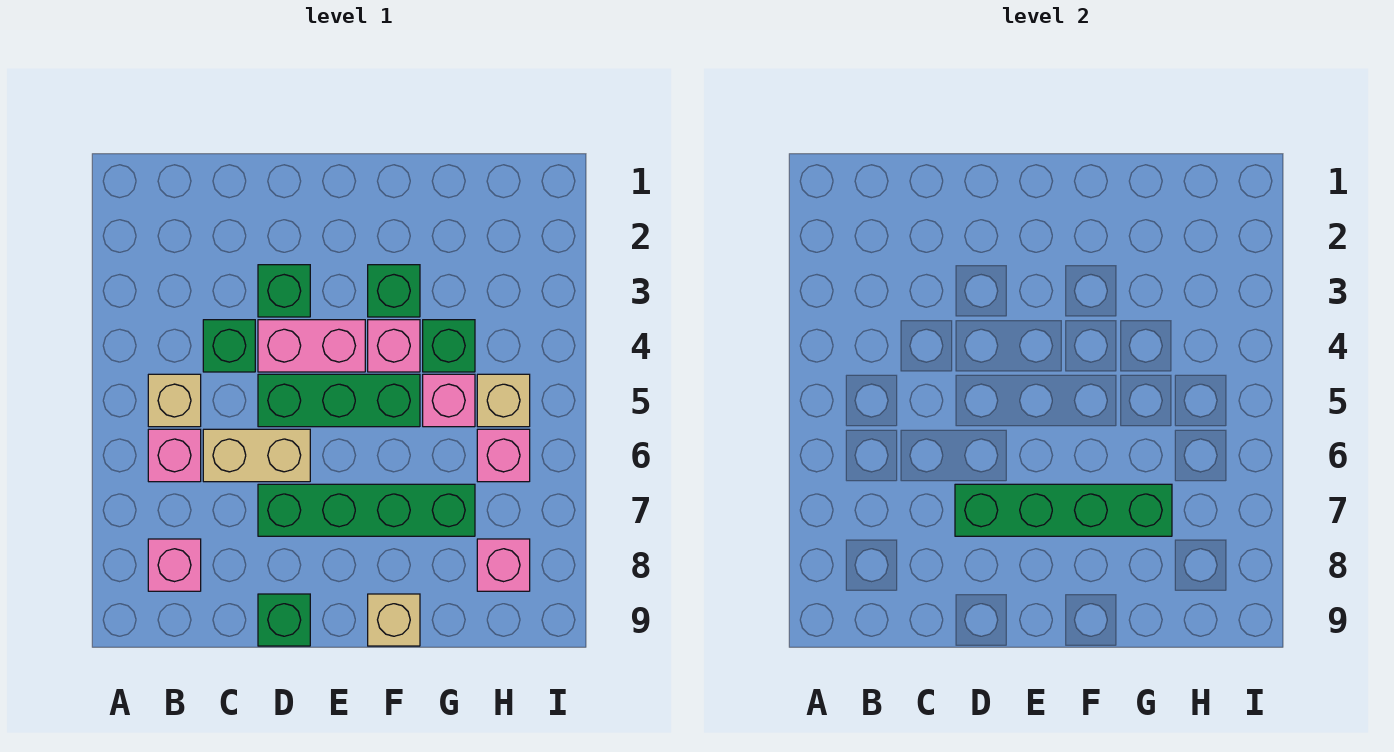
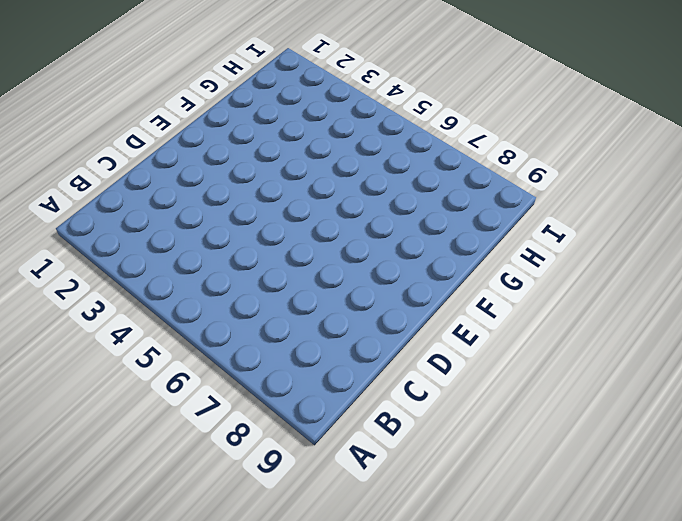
none -> tan 1x1 brick [148,374,201,427]
none -> pink 1x1 brick [148,429,201,482]
none -> pink 1x1 brick [148,539,201,591]

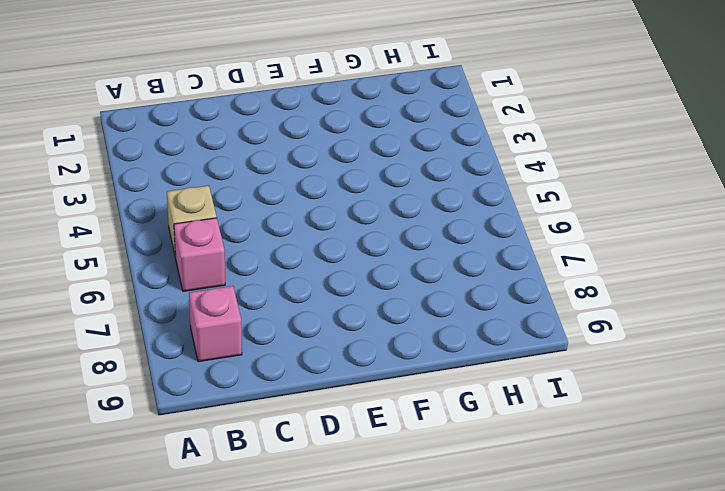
none -> green 1x1 brick [203,320,255,372]
none -> tan 1x2 brick [203,429,310,482]
none -> green 1x1 brick [258,265,310,317]

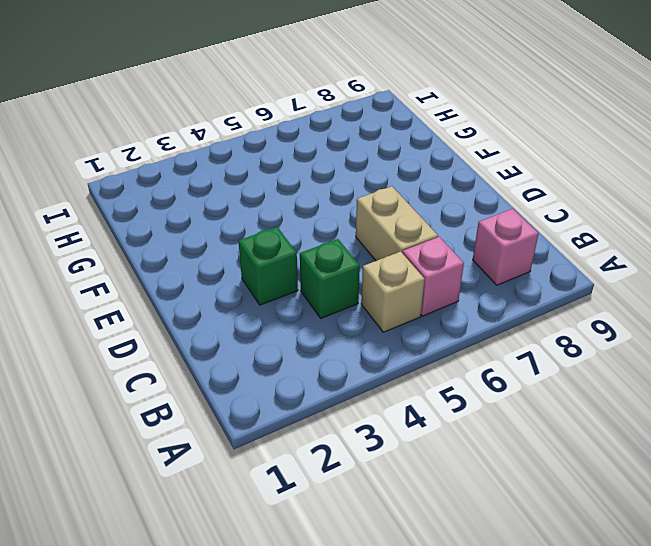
none -> pink 1x2 brick [258,320,365,372]
none -> green 1x3 brick [258,374,420,427]
none -> green 1x4 brick [258,484,475,536]

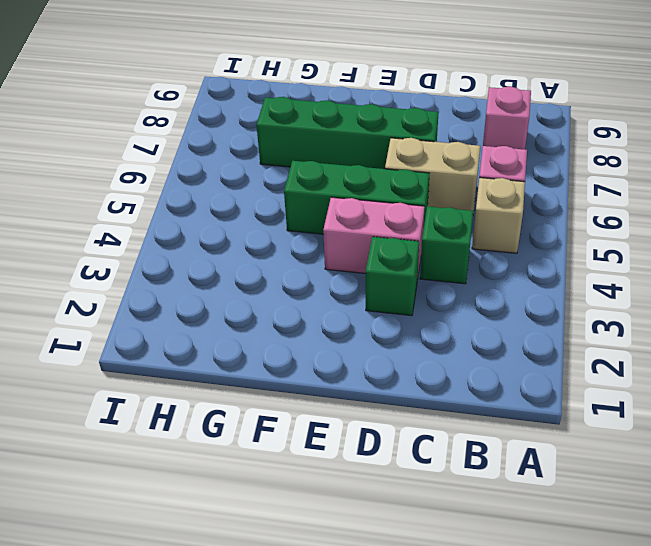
none -> green 1x1 brick [258,594,310,646]
none -> green 1x1 brick [368,265,420,317]
none -> pink 1x1 brick [368,320,420,372]

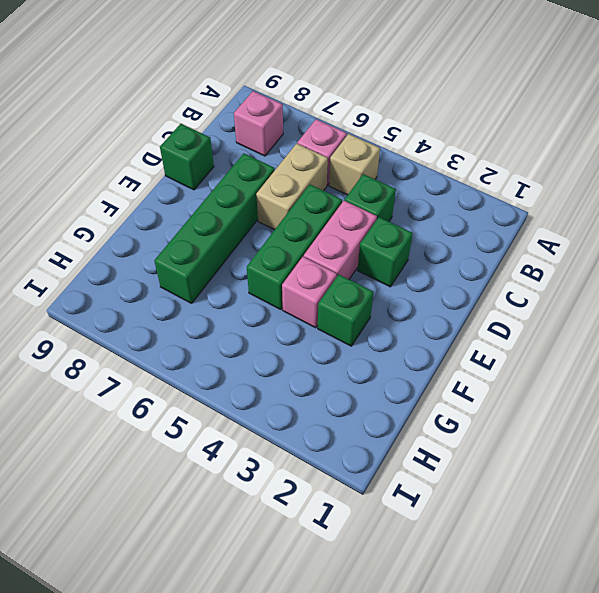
none -> tan 1x1 brick [368,594,420,646]
none -> green 1x1 brick [423,320,475,372]
none -> pink 1x1 brick [423,374,475,427]

